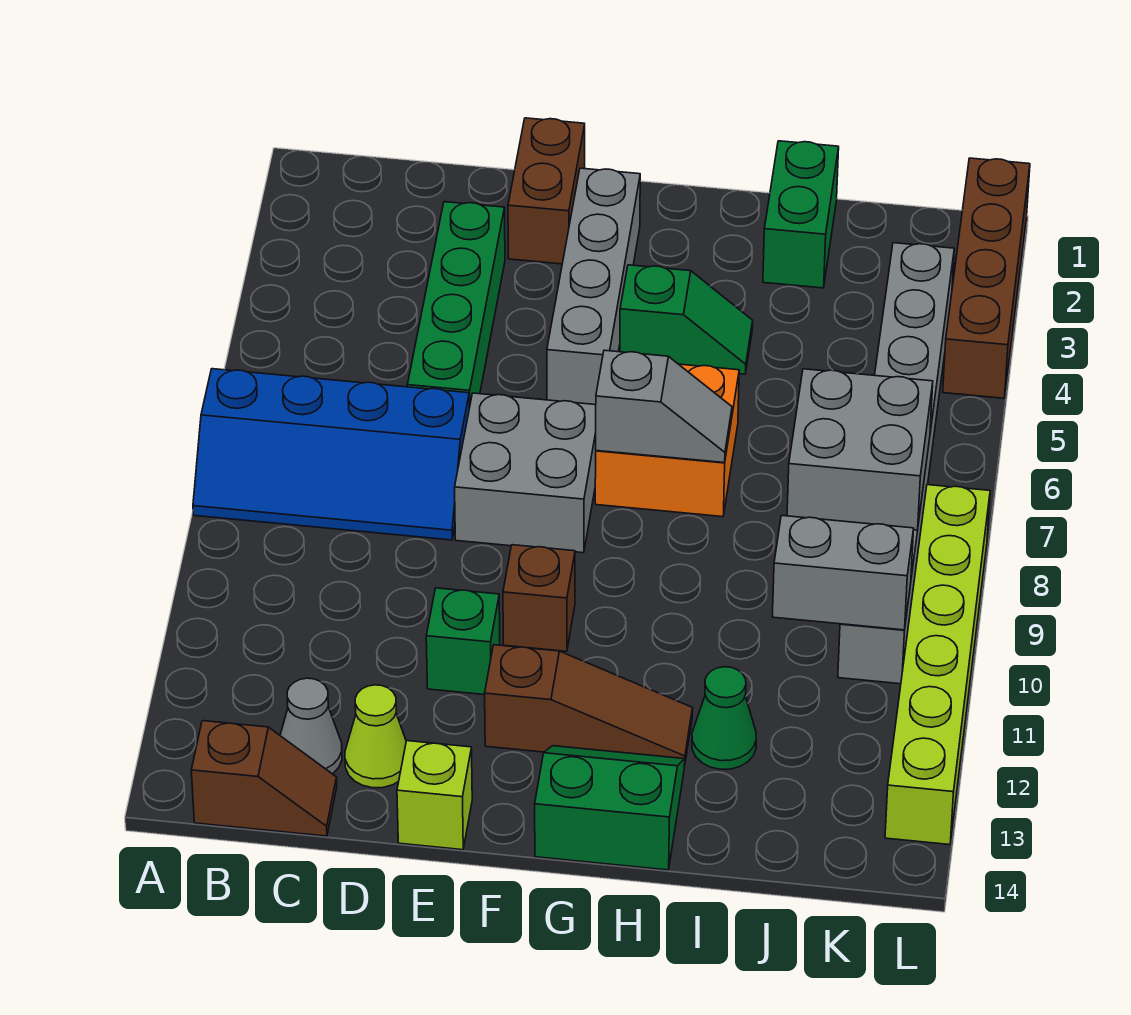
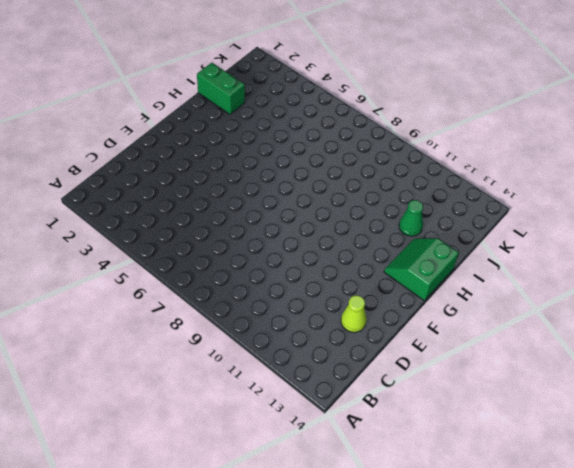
none -> blue 2x4 slope [193,369,469,540]
none -> brown 1x2 slope [191,721,337,836]
none -> grey 1x1 cone [280,678,342,774]

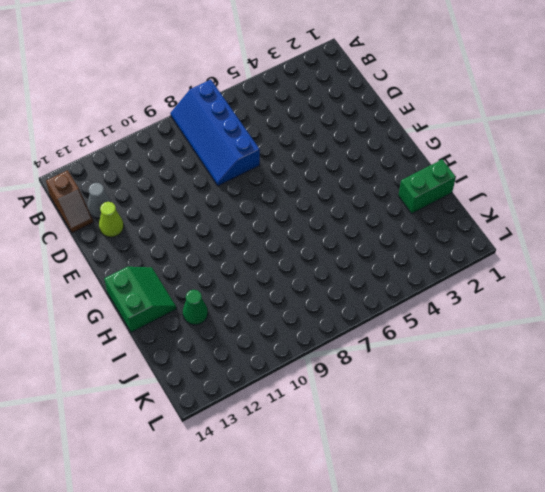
none -> green 1x4 brick [407,202,505,408]
none -> brown 1x2 brick [508,118,585,264]
none -> grey 2x2 brick [455,393,596,553]

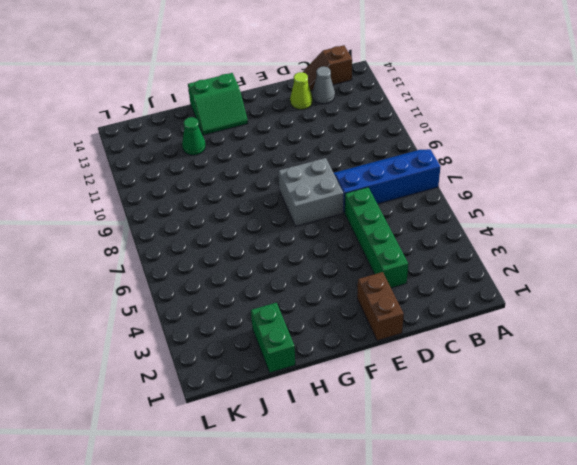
none -> green 1x1 brick [426,588,500,695]
none -> lime 1x1 brick [397,741,472,850]
none -> grey 1x4 brick [547,168,640,405]

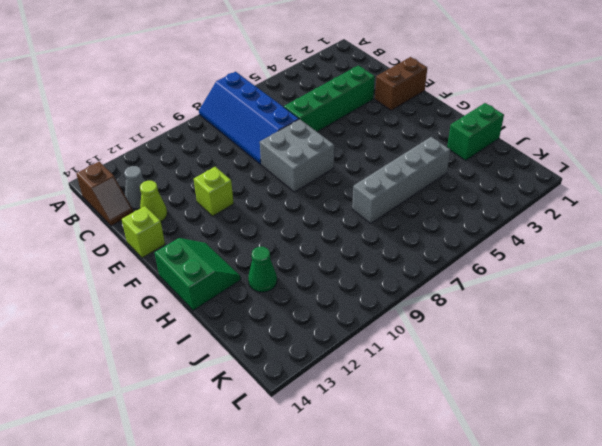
lime 1x1 brick [194,167,234,216] -> green 1x1 brick [426,588,500,695]
grey 1x4 brick [352,137,450,223] -> grey 1x4 brick moved to [547,168,640,405]
none -> brown 1x1 brick [503,545,575,651]
none -> brown 1x3 slope [485,645,693,766]
none -> green 1x2 slope [620,265,753,374]

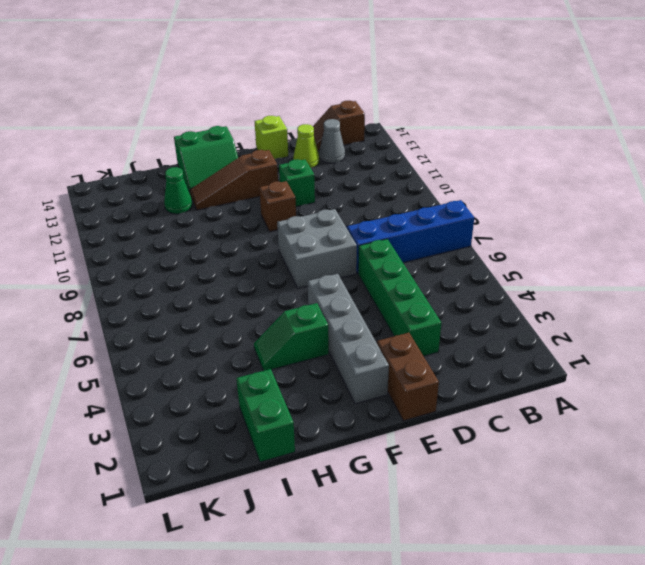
none -> orange 2x2 brick [595,364,739,517]
none -> grey 1x8 brick [838,243,954,684]
none -> brown 1x4 brick [943,158,1030,398]

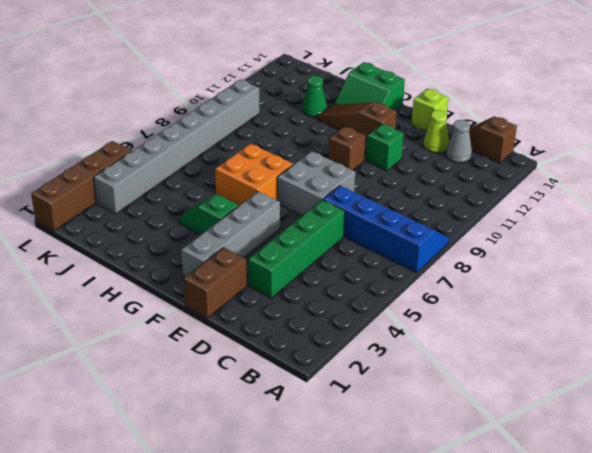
none -> green 1x2 brick [763,141,839,288]
none -> lime 1x6 brick [885,485,990,845]
none -> grey 1x2 slope [596,350,732,463]

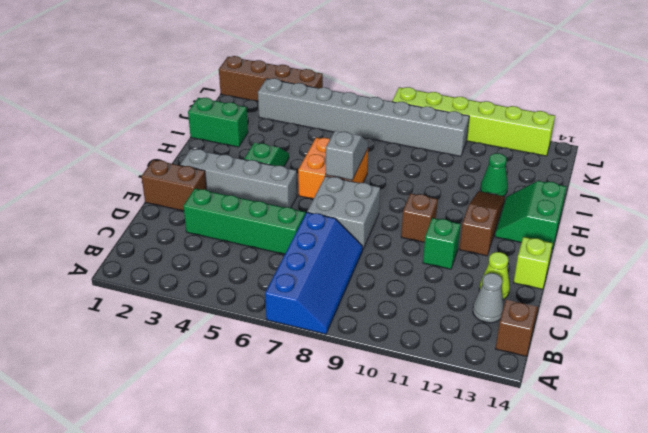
none -> grey 2x2 brick [787,369,933,530]
none -> grey 1x2 brick [772,515,914,630]

